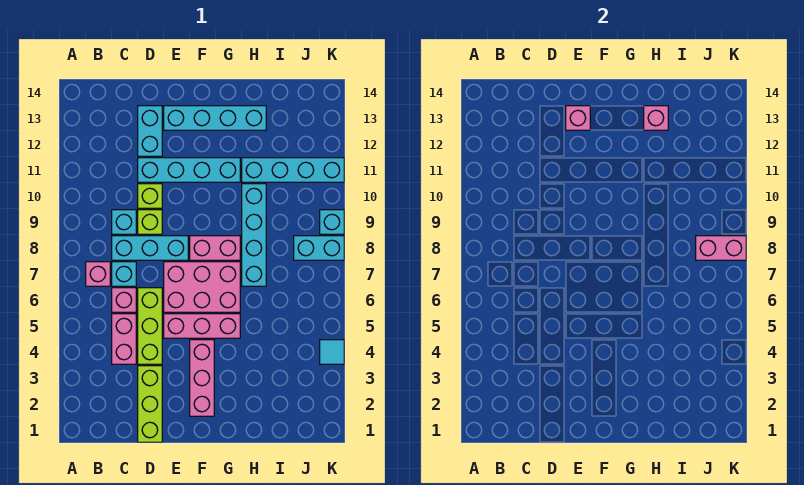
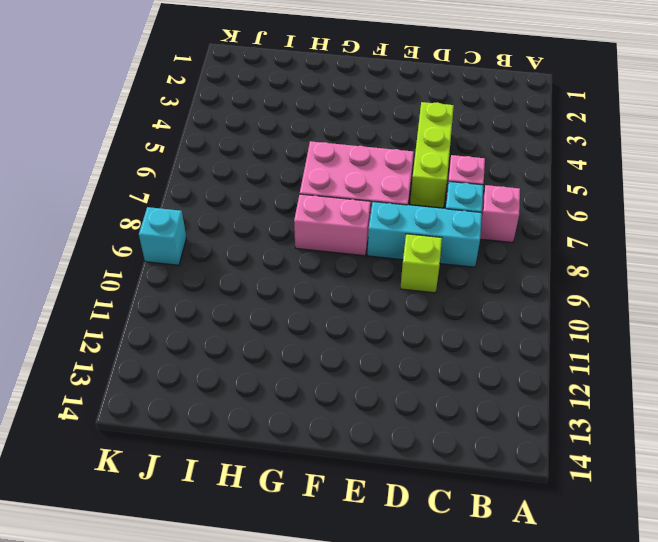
none -> pink 1x2 brick [112,314,136,364]
none -> cyan 1x1 brick [112,210,136,234]
none -> lime 1x3 brick [138,366,162,442]

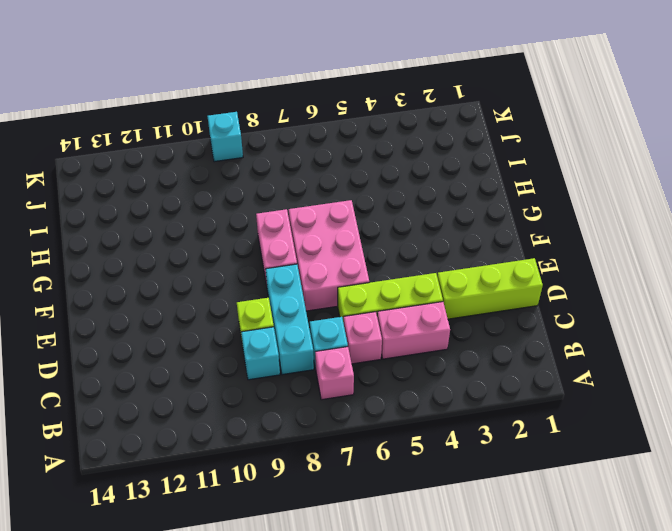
none -> lime 1x1 brick [138,184,162,208]
none -> cyan 1x4 brick [138,158,240,182]
none -> cyan 1x2 brick [138,106,162,156]

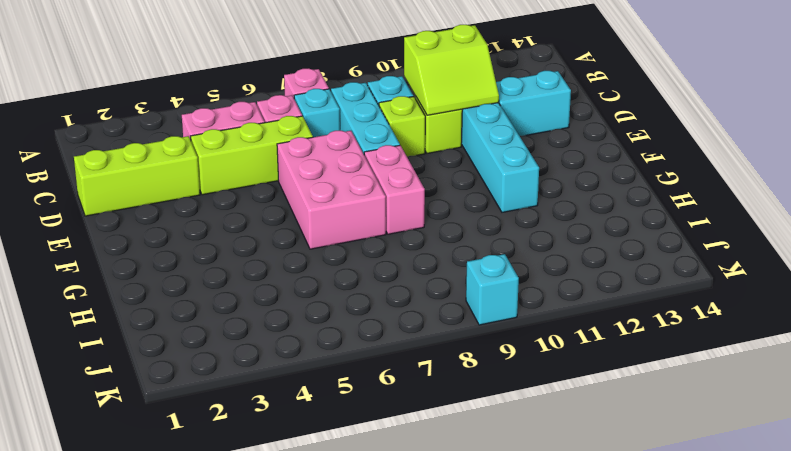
lime 2x2 slope [404,25,499,115] -> none
none -> pink 1x3 brick [164,314,240,338]
none -> cyan 1x4 brick [164,106,266,130]
none -> pink 1x3 brick [190,340,214,416]

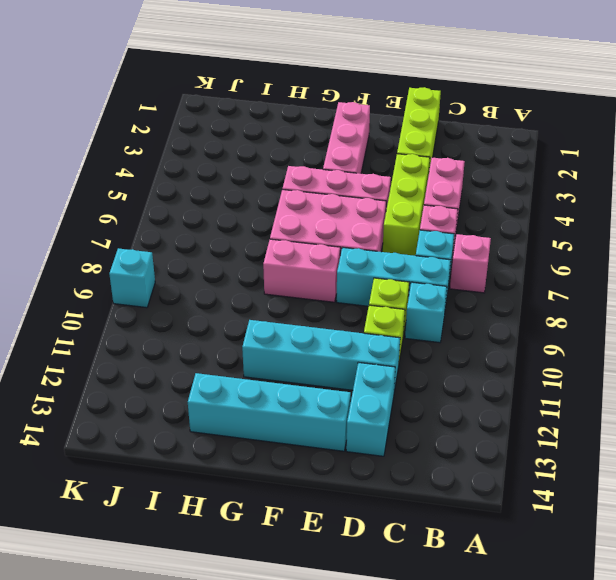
none -> cyan 1x4 brick [242,184,266,286]
none -> cyan 1x4 brick [242,158,344,182]
none -> cyan 1x2 brick [294,236,344,260]

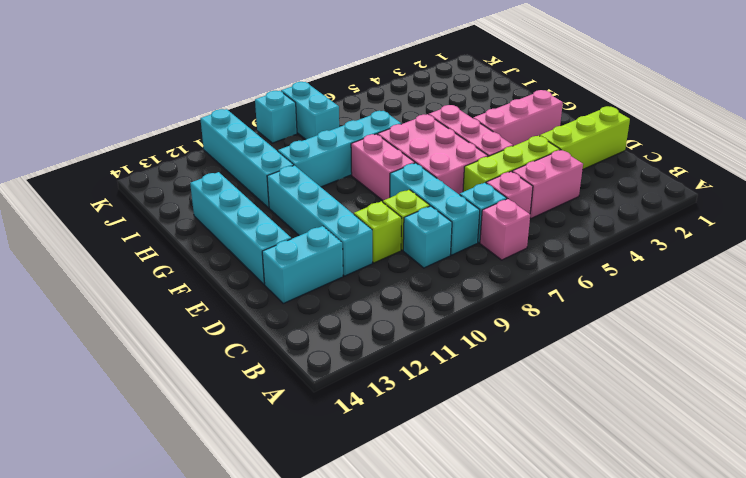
none -> cyan 1x1 tile [320,340,344,364]
none -> pink 1x1 brick [566,106,590,130]
none -> pink 1x1 brick [644,106,668,130]

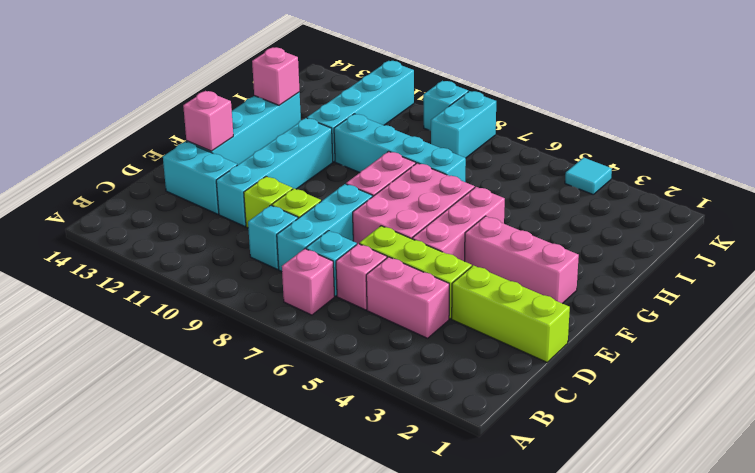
none -> pink 1x2 brick [696,236,746,260]

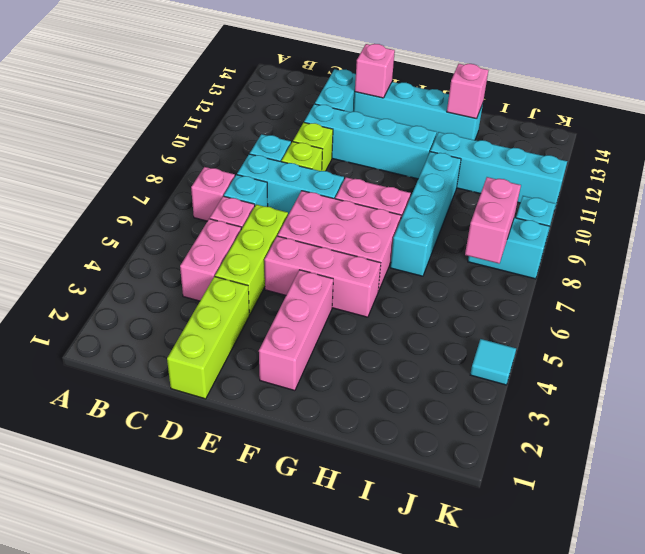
pink 1x2 brick [465,177,521,263] -> pink 1x2 brick turned to [696,236,746,260]

